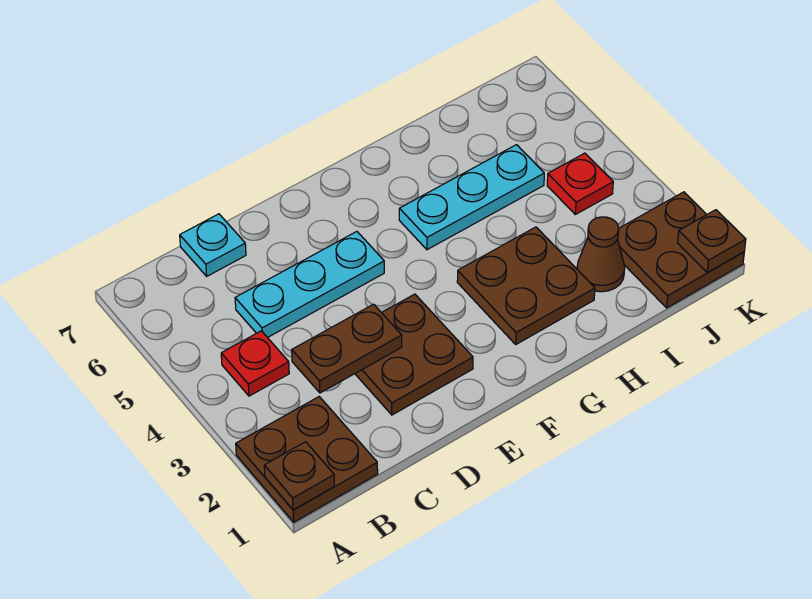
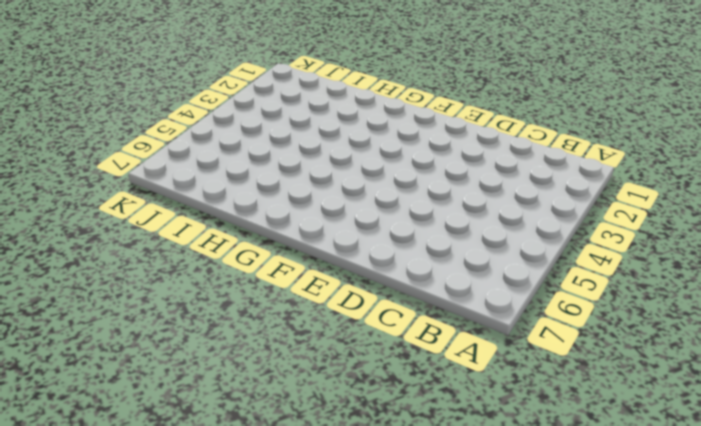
none -> brown 2x2 plate [236,397,378,522]
none -> red 1x1 plate [221,331,289,396]
none -> cyan 1x3 plate [235,232,384,338]

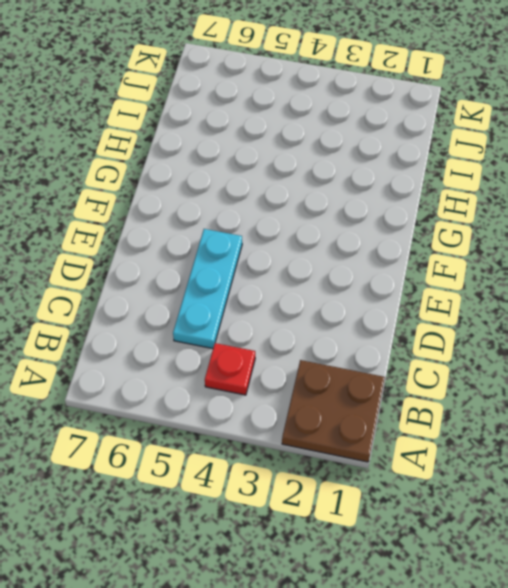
none -> cyan 1x1 plate [180,214,246,276]
none -> brown 2x2 plate [355,294,473,415]
none -> brown 2x2 plate [457,227,595,344]

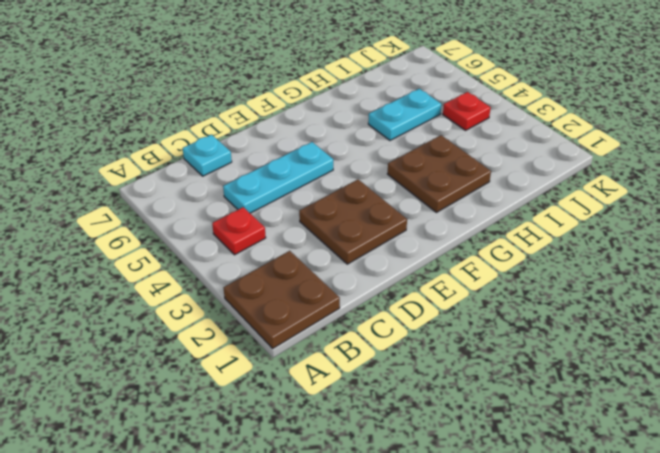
cyan 1x2 plate [368,89,441,140] -> cyan 1x3 plate [399,145,544,250]
none -> brown 1x1 cone [577,217,625,292]
none -> brown 2x2 plate [618,192,744,308]
none -> brown 1x1 plate [264,442,334,510]

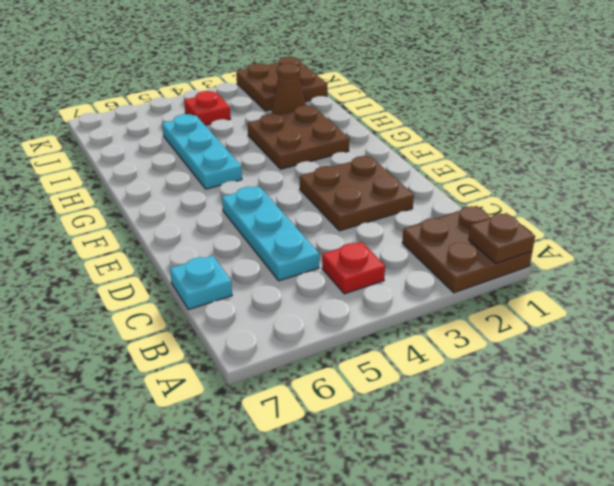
none -> brown 1x2 plate [292,304,402,393]
none -> brown 1x1 plate [678,210,746,272]

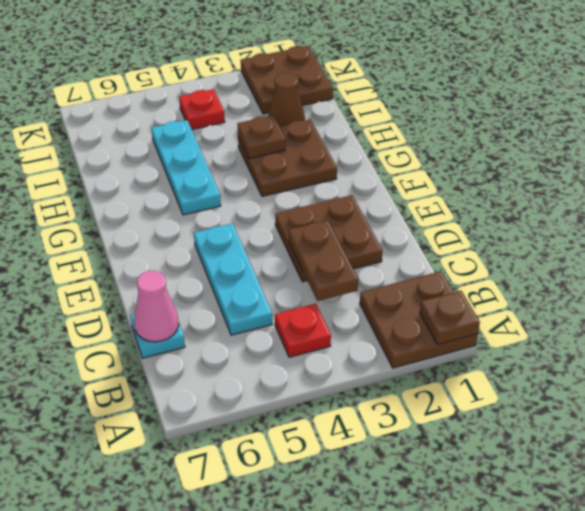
pink 1x1 cone [134,271,179,342] -> none
brown 1x1 plate [237,115,286,158] -> brown 1x1 plate moved to [678,210,746,272]

